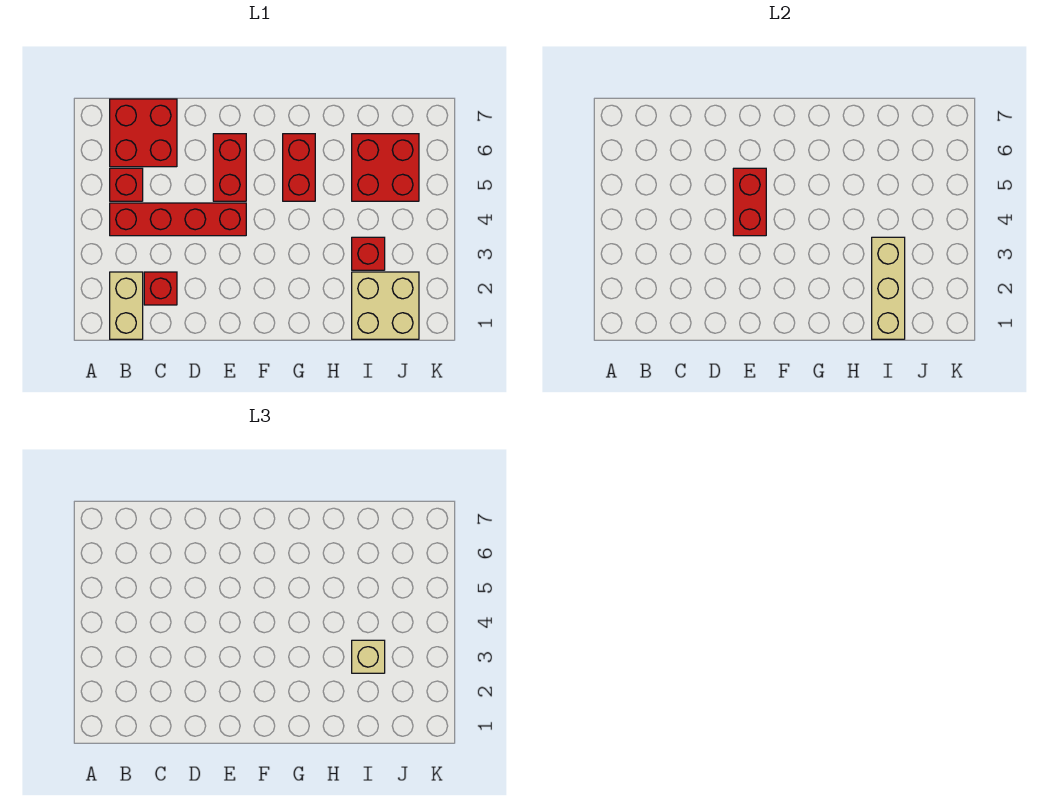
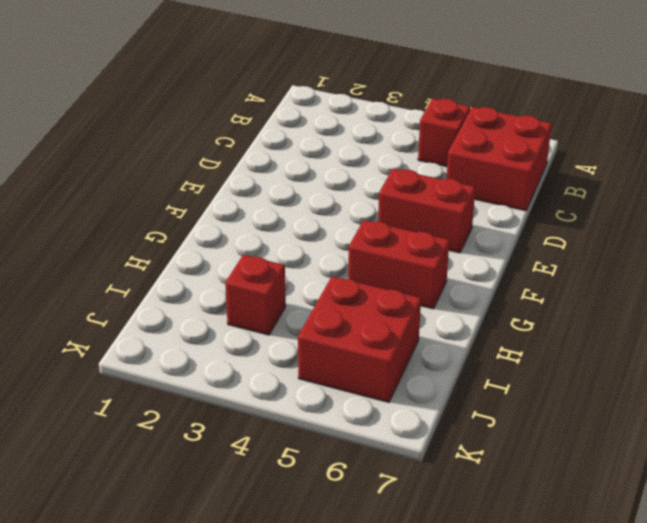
none -> tan 1x2 brick [110,272,143,339]
none -> red 1x4 brick [110,203,246,236]
none -> red 1x1 brick [144,272,177,305]

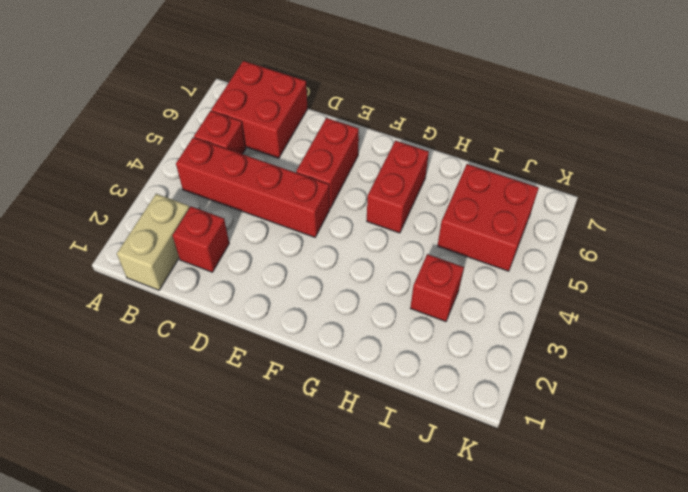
none -> tan 2x2 brick [352,272,419,339]
none -> red 1x2 brick [733,168,766,236]
none -> tan 1x3 brick [872,237,905,339]

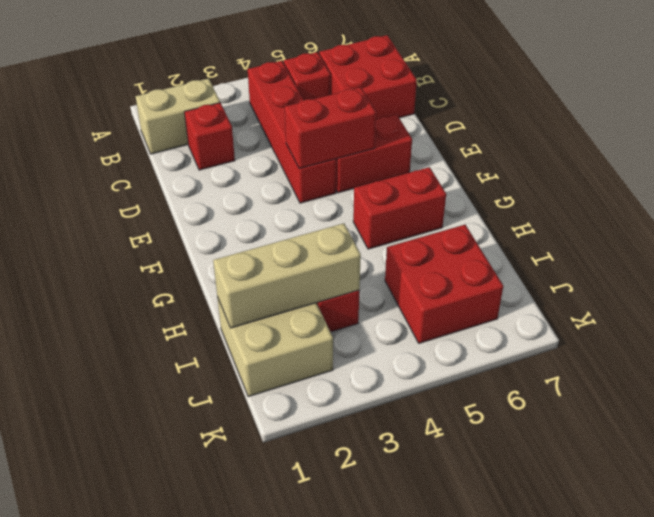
none -> tan 1x1 brick [352,640,385,673]

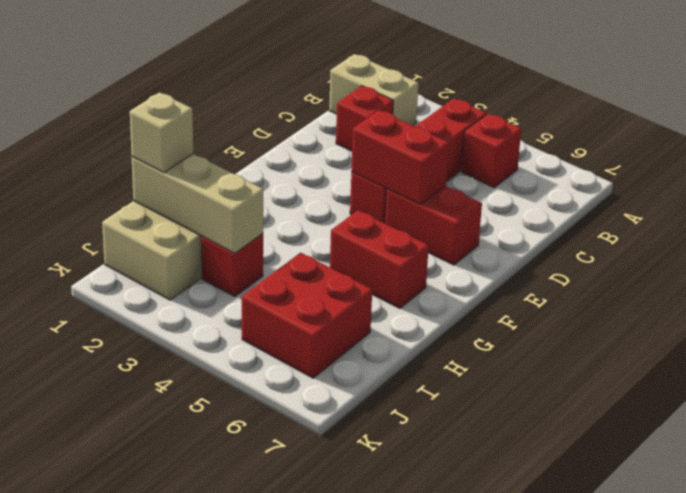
tan 1x1 brick [130,92,193,173] -> tan 1x1 brick moved to [352,640,385,673]
none -> red 2x2 brick [110,99,177,167]

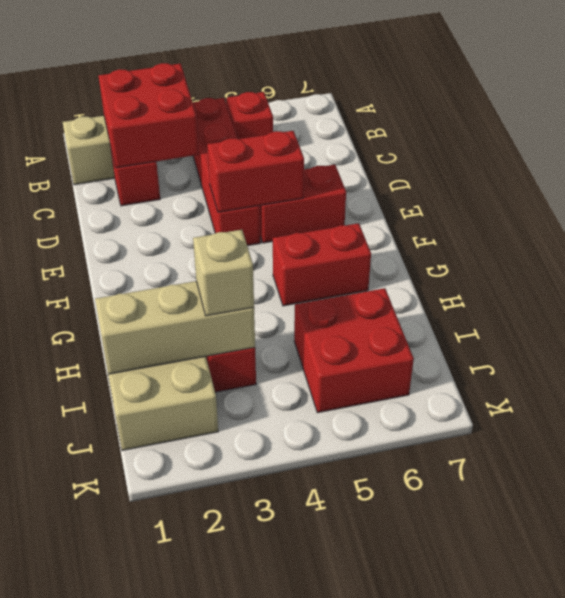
red 2x2 brick [99,63,199,168] -> red 2x2 brick moved to [110,99,177,167]

